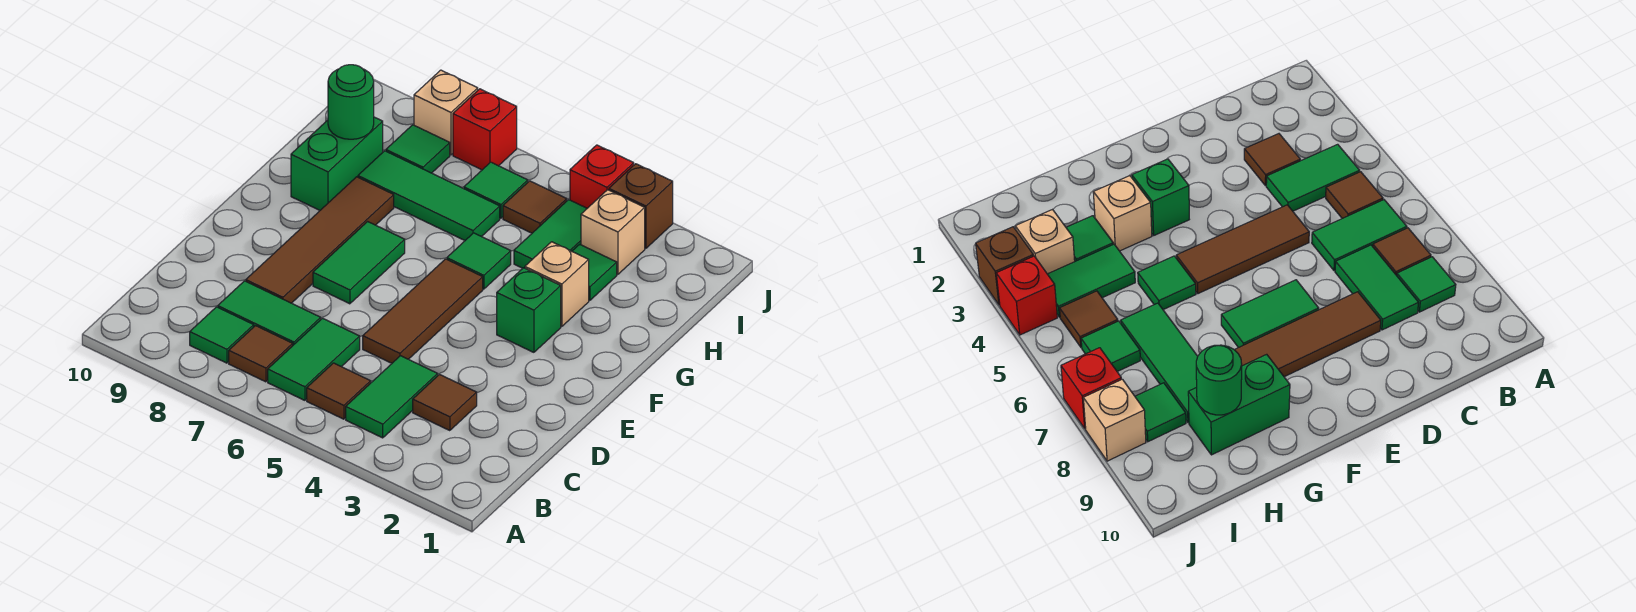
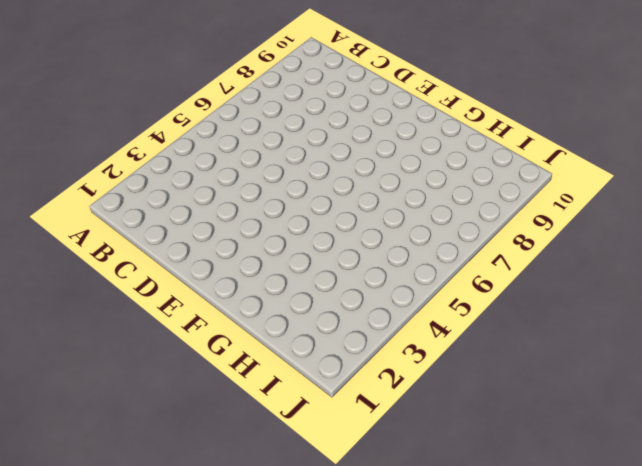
none -> green 1x2 tile [346,356,438,438]
none -> brown 1x1 tile [307,363,371,419]
none -> green 1x2 tile [268,318,360,400]

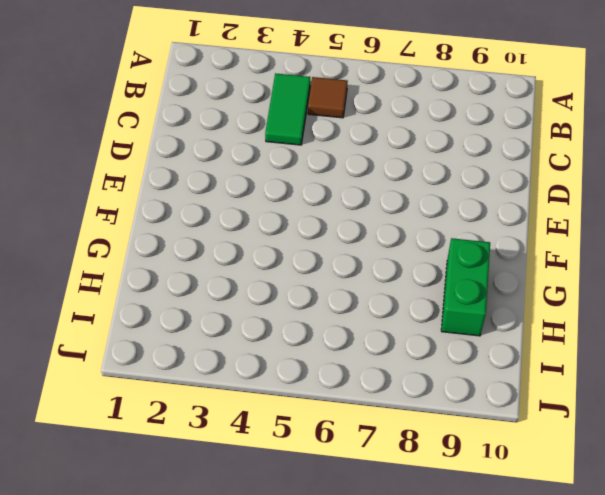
none -> green 1x2 tile [268,318,360,400]
none -> brown 1x1 tile [229,326,293,382]
none -> green 1x1 tile [190,307,254,363]

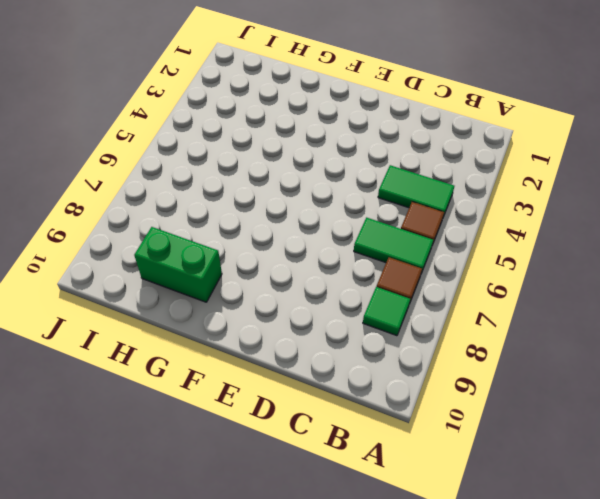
none -> brown 1x1 tile [413,375,477,431]
none -> green 1x2 tile [218,281,321,345]
none -> brown 1x3 tile [363,259,483,363]

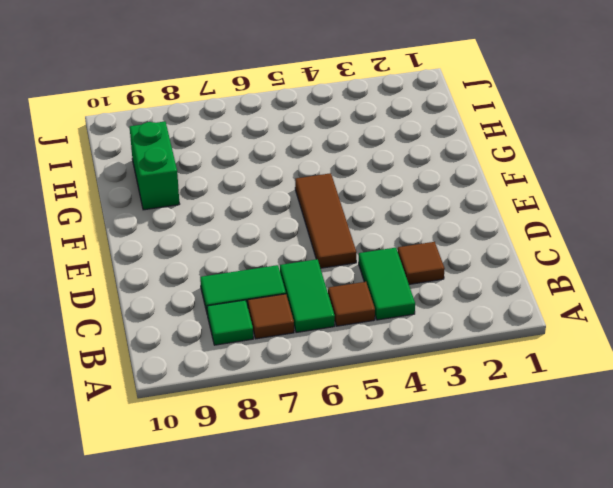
none -> brown 1x4 tile [246,177,394,303]
none -> green 1x2 tile [313,222,405,304]
none -> green 1x1 brick [497,268,561,352]

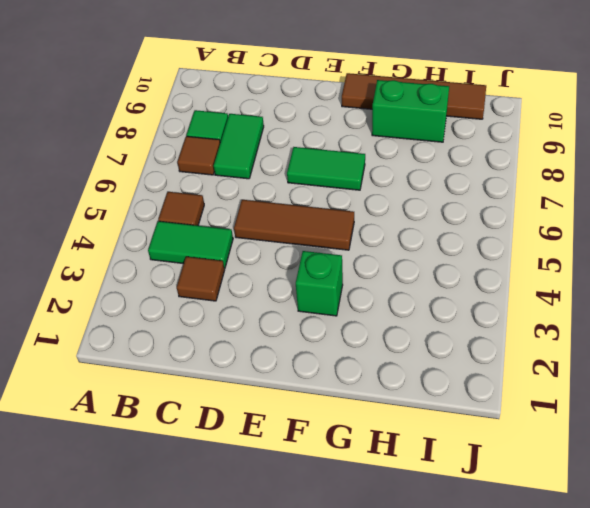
brown 1x4 tile [342,73,486,119] -> brown 1x4 tile moved to [246,177,394,303]
none -> green 1x2 tile [268,318,360,400]
none -> tan 1x1 brick [525,242,589,326]
none -> green 1x1 tile [447,233,511,289]

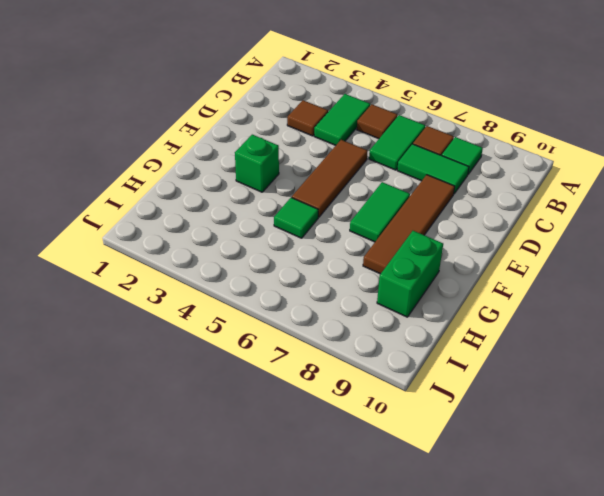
none -> tan 1x1 brick [525,242,589,326]
none -> green 1x1 tile [572,244,617,300]
none -> green 1x2 tile [514,200,587,268]

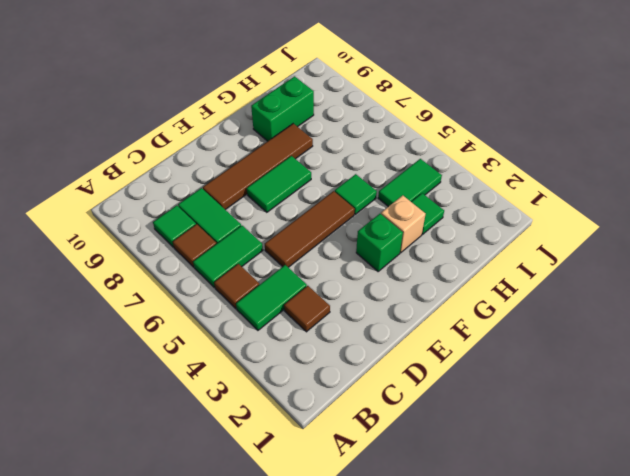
none -> green 1x3 tile [358,151,500,240]
none -> tan 1x1 brick [581,190,645,274]
none -> brown 1x1 tile [503,181,567,233]

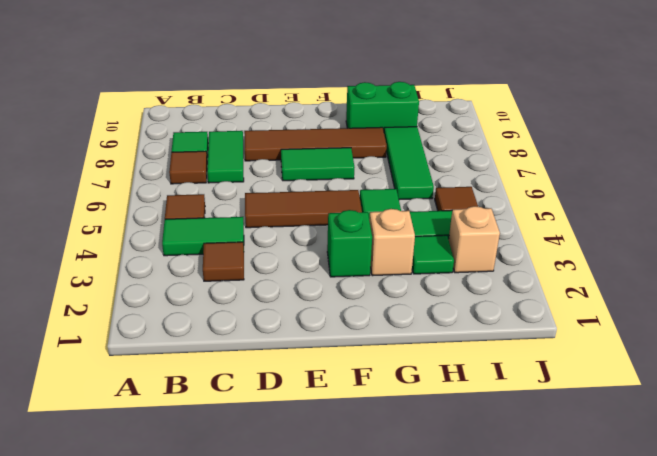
none -> green 1x2 tile [268,318,360,400]
none -> green 1x1 tile [464,162,528,218]
none -> green 1x1 tile [386,125,450,173]

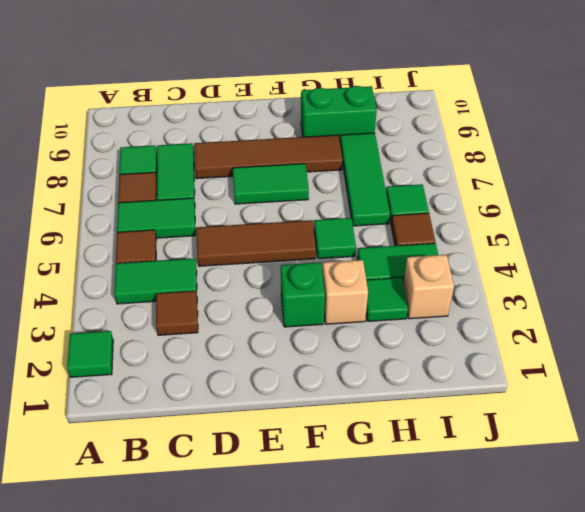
green 1x1 tile [67,331,113,377] -> green 1x1 tile moved to [386,125,450,173]
none -> brown 1x1 brick [609,164,673,248]
none -> red 1x1 brick [570,145,634,208]
none -> red 1x1 brick [453,89,517,170]

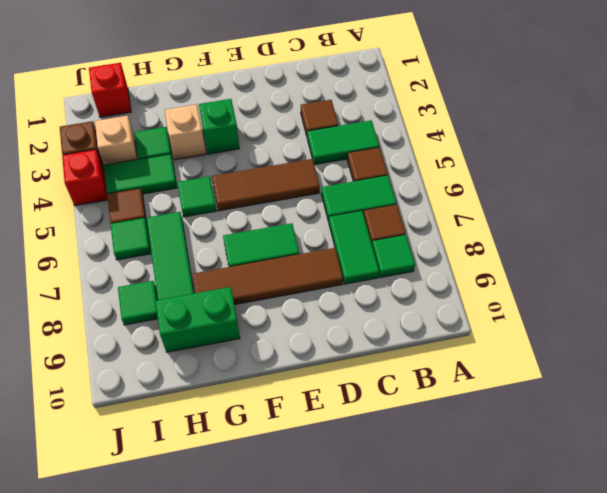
red 1x1 brick [89,63,131,117] -> red 1x1 brick moved to [453,89,517,170]
none -> tan 1x1 brick [414,70,478,155]
none -> green 1x1 round brick [328,65,374,139]

